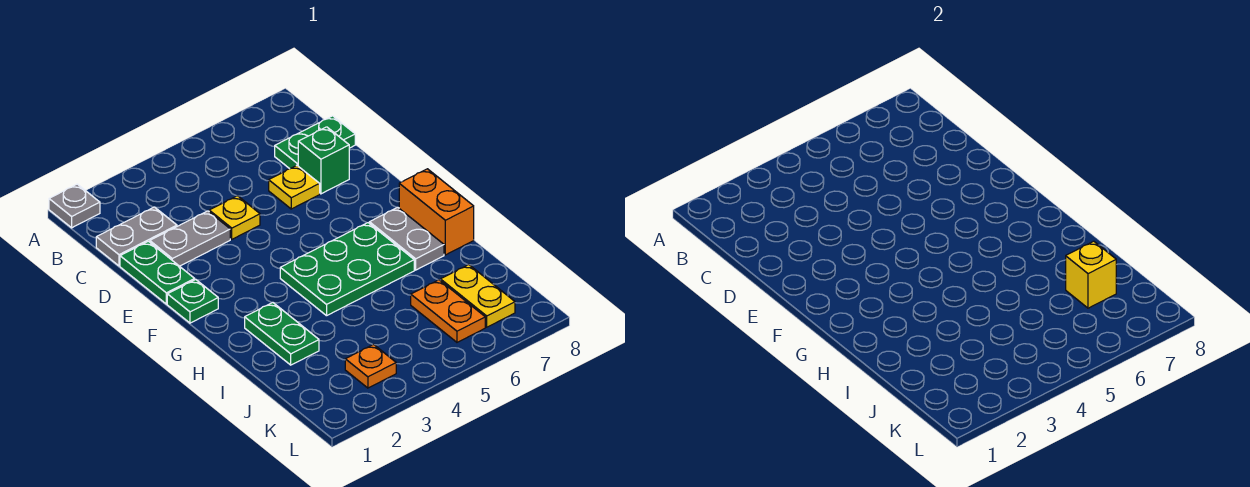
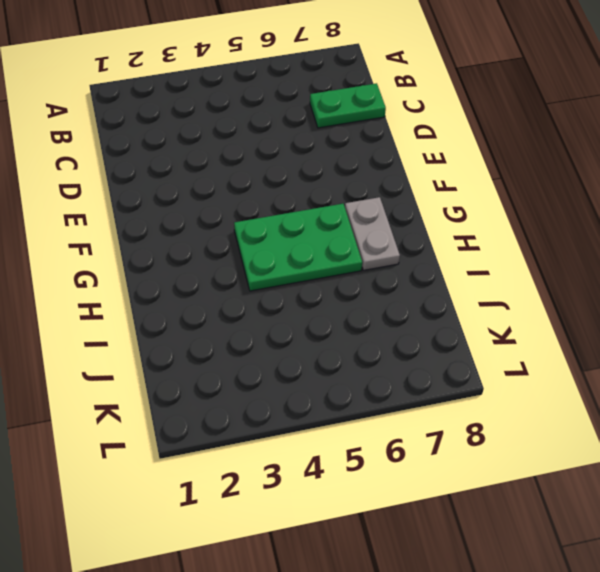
none -> grey 1x1 plate [49,184,100,228]
none -> grey 1x2 plate [96,207,177,266]
none -> green 1x2 plate [120,241,195,304]

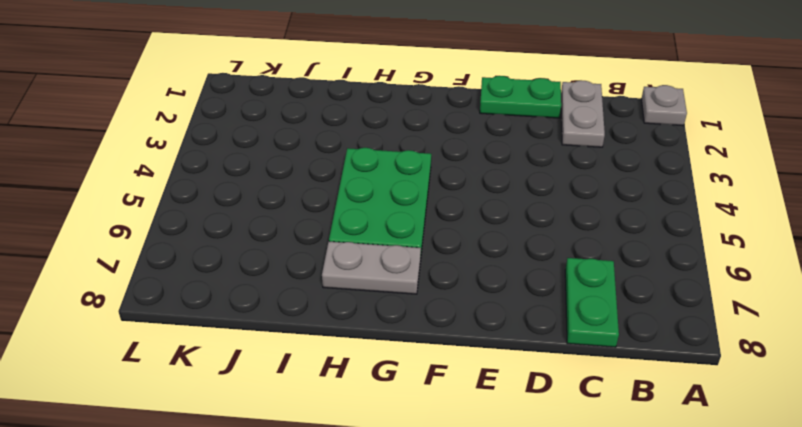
none -> grey 1x2 plate [150,211,230,266]
none -> yellow 1x1 plate [209,196,260,239]
none -> yellow 1x1 plate [269,165,320,209]

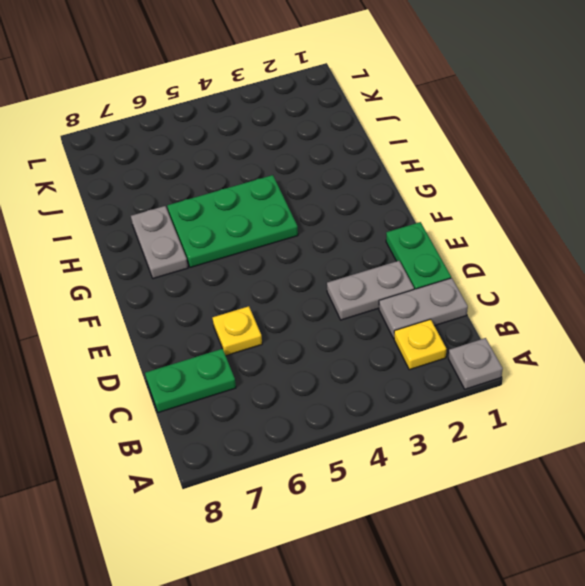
yellow 1x1 plate [394,319,446,370] -> yellow 1x1 plate moved to [209,196,260,239]
none -> green 1x1 brick [298,127,349,194]
none -> green 1x1 plate [167,280,218,323]
none -> orange 1x2 brick [399,169,474,255]

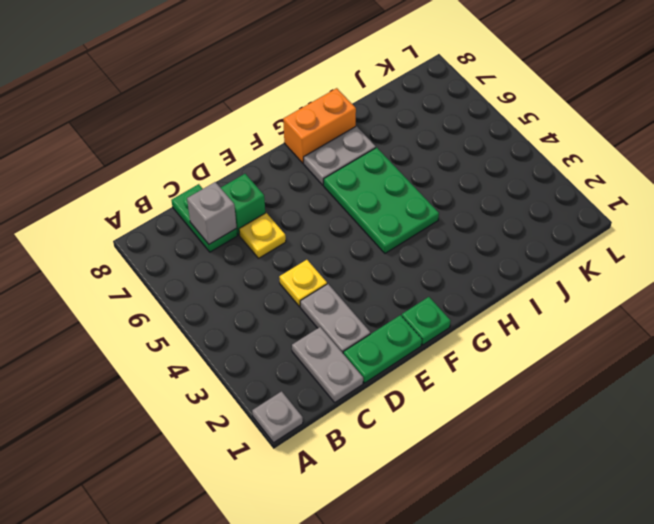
grey 1x1 brick [187,182,237,244] -> none
none -> green 1x2 plate [245,303,319,365]
none -> orange 1x2 plate [411,280,485,342]
none -> yellow 1x2 plate [441,265,515,327]

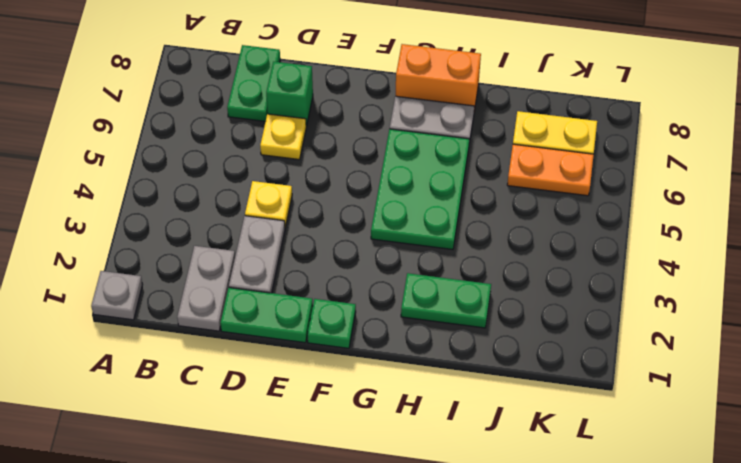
none -> orange 1x1 plate [345,345,396,388]
none -> yellow 1x1 brick [1066,241,1116,308]

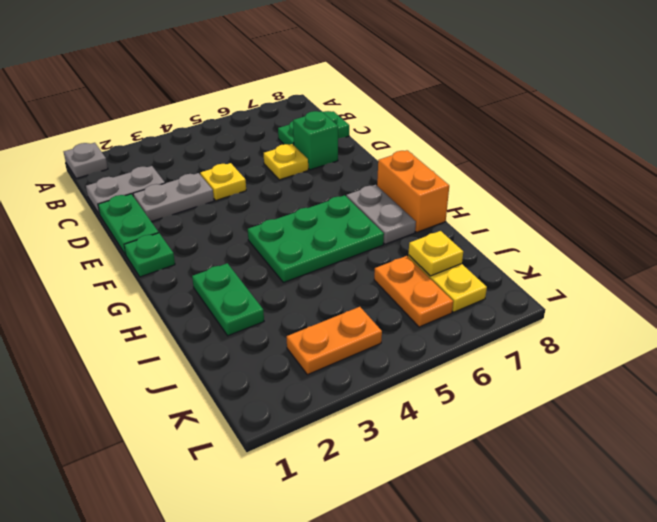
yellow 1x1 plate [408,231,463,276] -> yellow 1x1 brick [1066,241,1116,308]
orange 1x2 plate [287,307,382,375] -> orange 1x1 plate [345,345,396,388]

